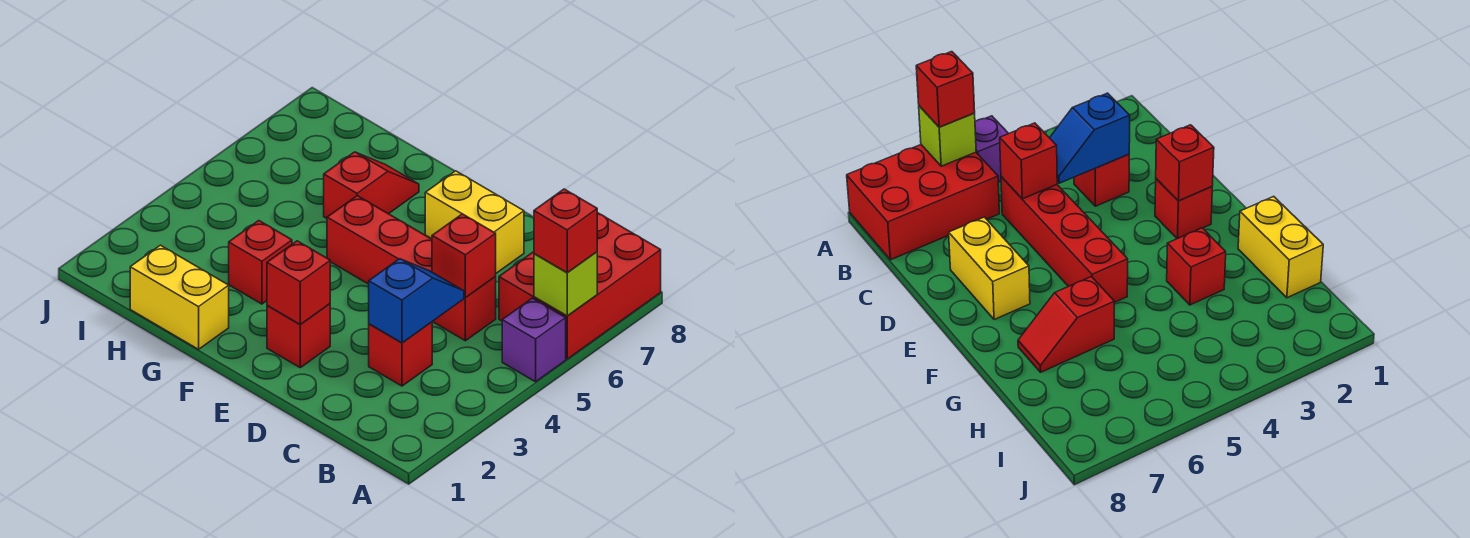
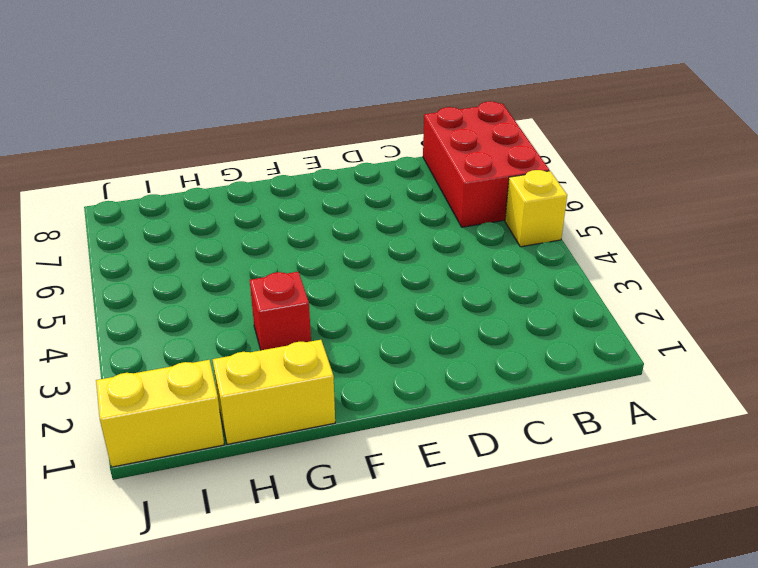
yellow 1x1 brick [505,170,567,247] -> purple 1x1 brick [502,298,566,382]
yellow 1x2 brick [96,360,224,467] -> yellow 1x2 brick moved to [425,171,524,273]
none -> red 1x1 brick [369,322,432,386]
none -> red 1x4 brick [327,196,496,341]
none -> red 1x1 brick [267,304,330,368]

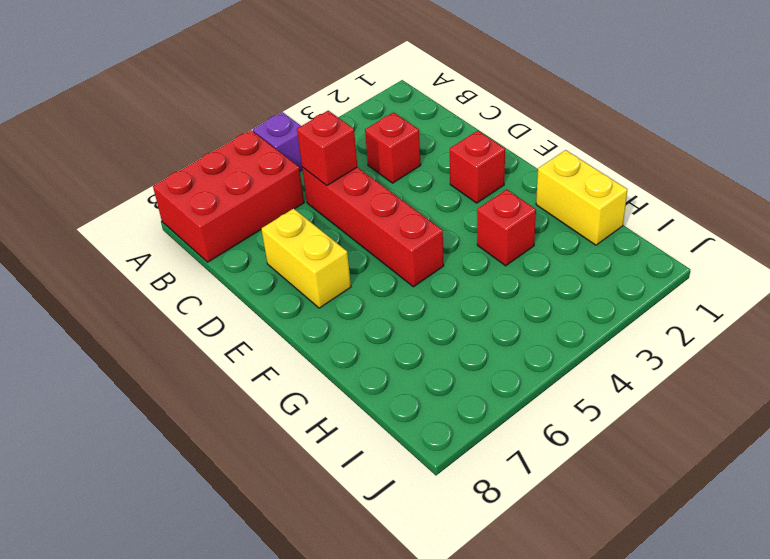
none -> red 1x2 slope [324,152,419,218]
none -> lime 1x1 brick [534,252,597,316]
none -> blue 1x2 slope [369,259,464,343]

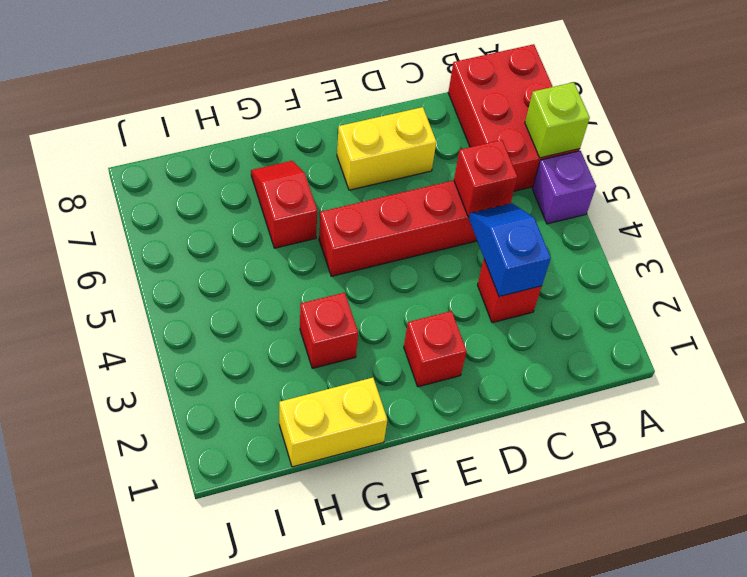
none -> red 1x1 brick [267,241,330,325]
none -> red 1x1 brick [534,189,597,272]

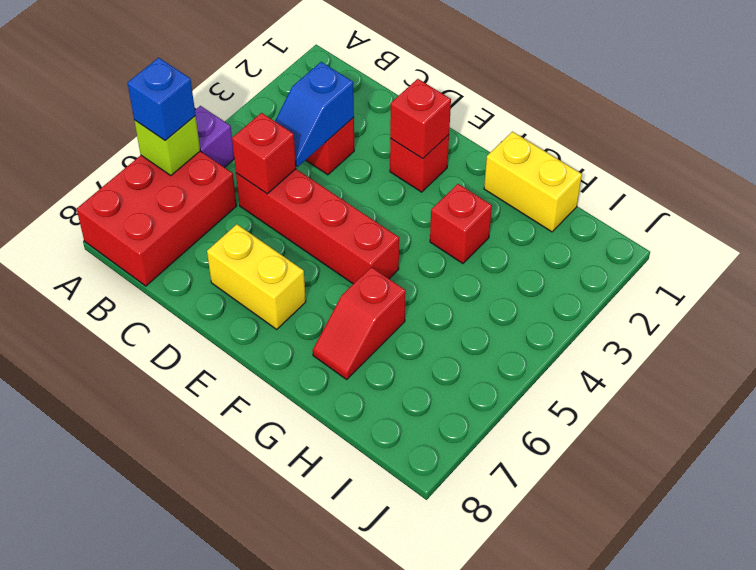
blue 1x1 brick [128,58,196,141] -> red 1x1 brick [534,189,597,272]

